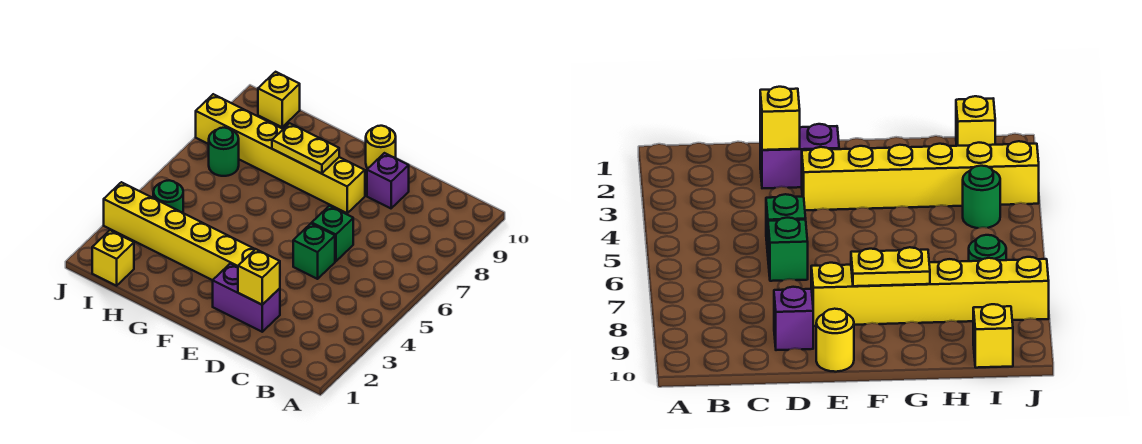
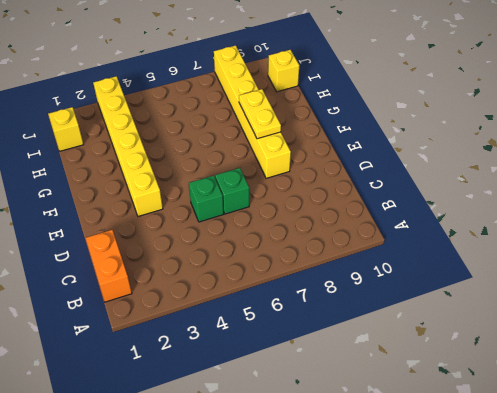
orange 1x2 brick [86,230,132,302] -> none
none -> purple 1x2 brick [213,264,280,332]
none -> purple 1x1 brick [367,153,409,208]
none -> yellow 1x1 round brick [366,126,396,168]

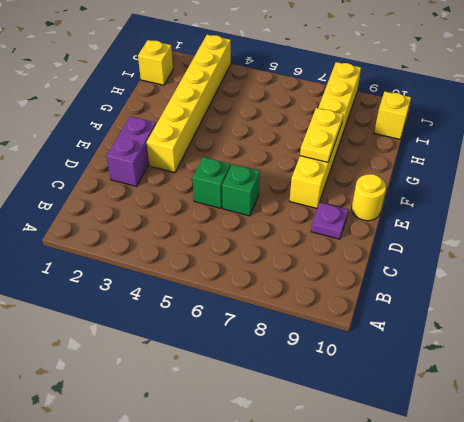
purple 1x1 plate [311,203,348,239] -> purple 1x1 brick [367,153,409,208]
none -> green 1x1 round brick [153,180,183,213]
none -> green 1x1 round brick [209,128,239,176]
none -> yellow 1x1 brick [238,249,280,305]

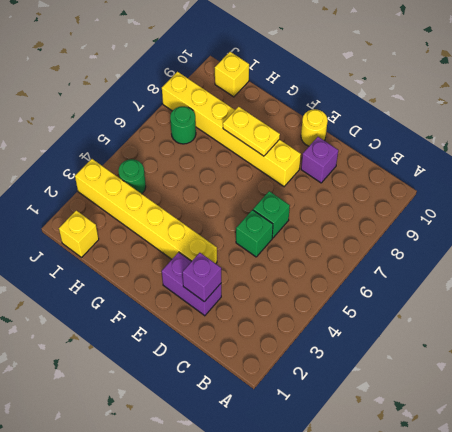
purple 1x1 brick [182,253,221,302] -> yellow 1x1 brick [238,249,280,305]

